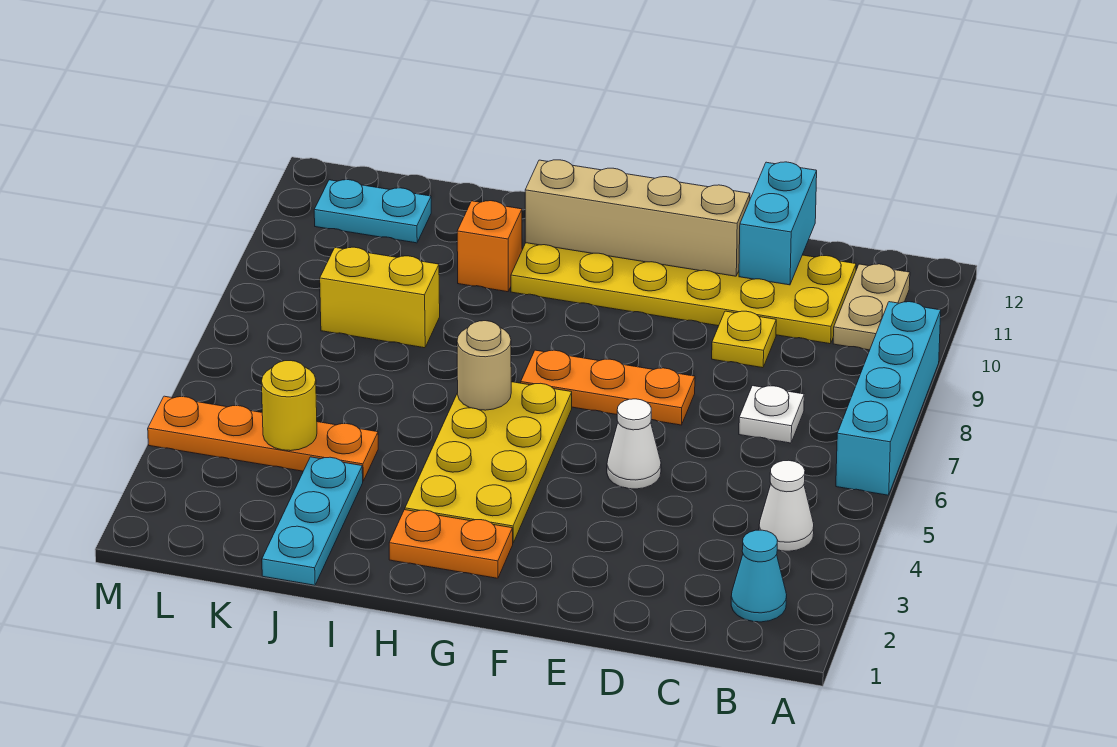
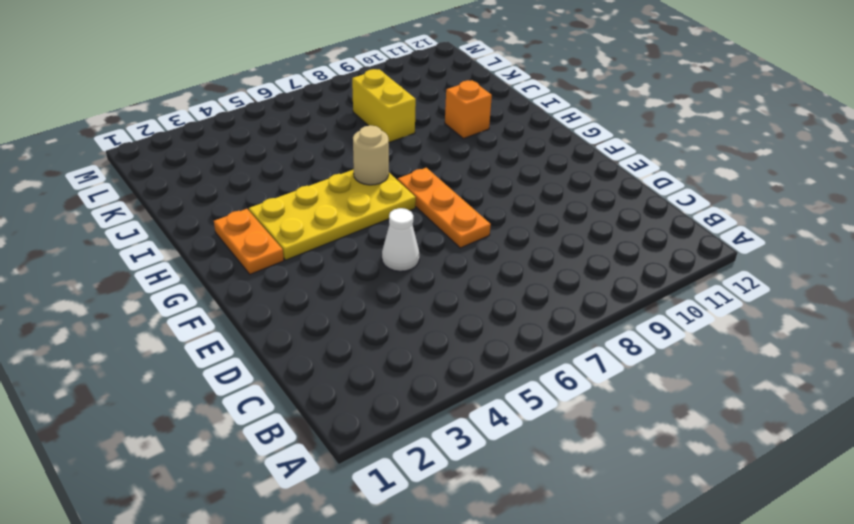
none -> cyan 1x4 brick [836,302,941,495]
none -> cyan 1x1 cone [731,530,787,622]
none -> white 1x1 cone [759,460,814,551]

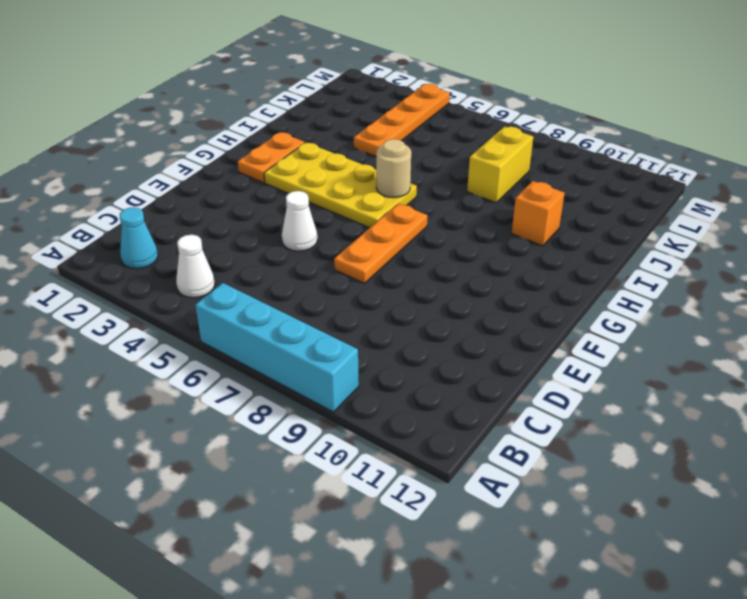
none -> tan 1x2 plate [833,264,910,350]
none -> white 1x1 plate [739,386,804,443]
none -> yellow 2x6 plate [511,243,856,344]

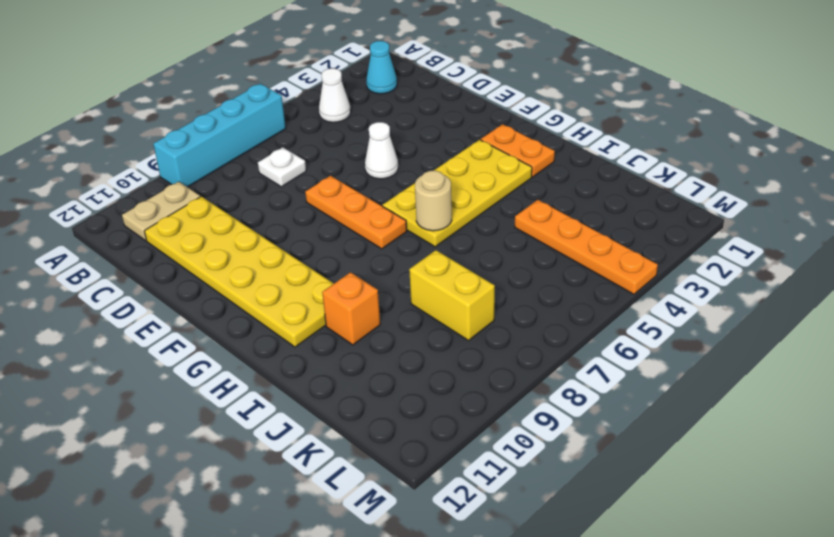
none -> yellow 1x1 plate [712,311,776,368]
none -> cyan 1x3 plate [262,457,363,585]
none -> cyan 1x2 plate [314,180,431,243]

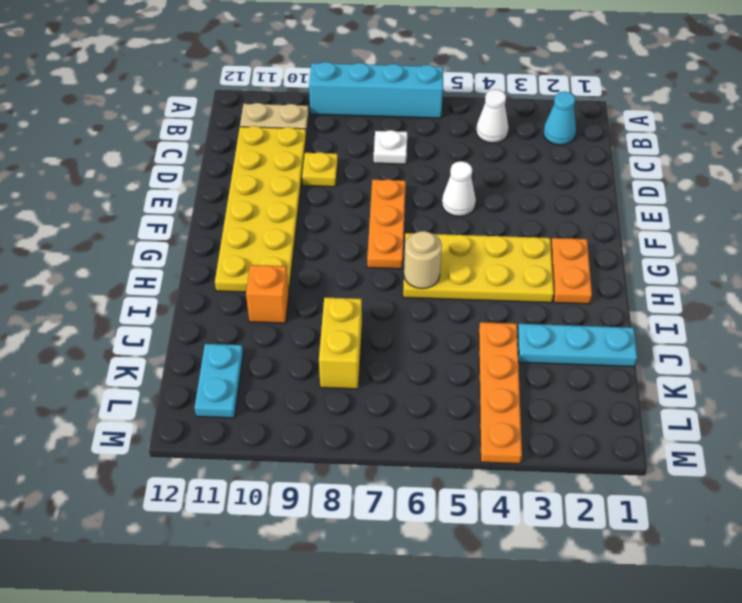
none -> cyan 1x2 brick [739,162,817,285]
none -> tan 1x4 brick [525,160,750,276]
none -> yellow 1x1 round brick [262,361,317,451]

